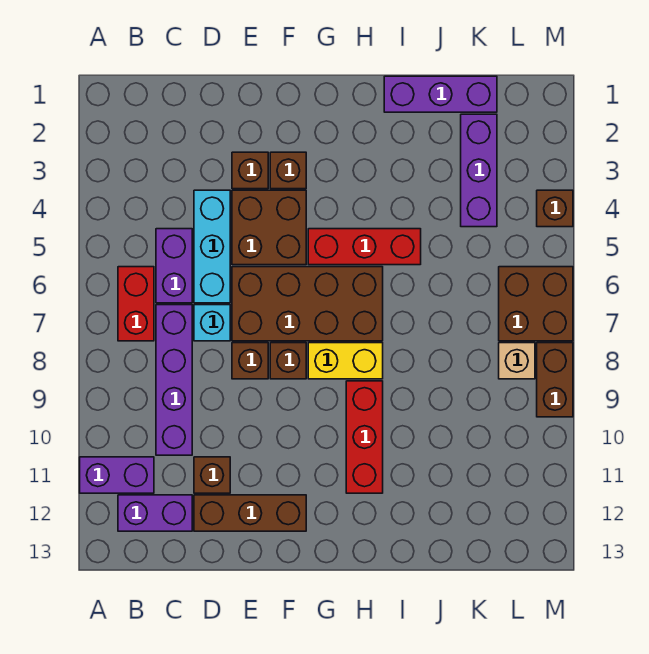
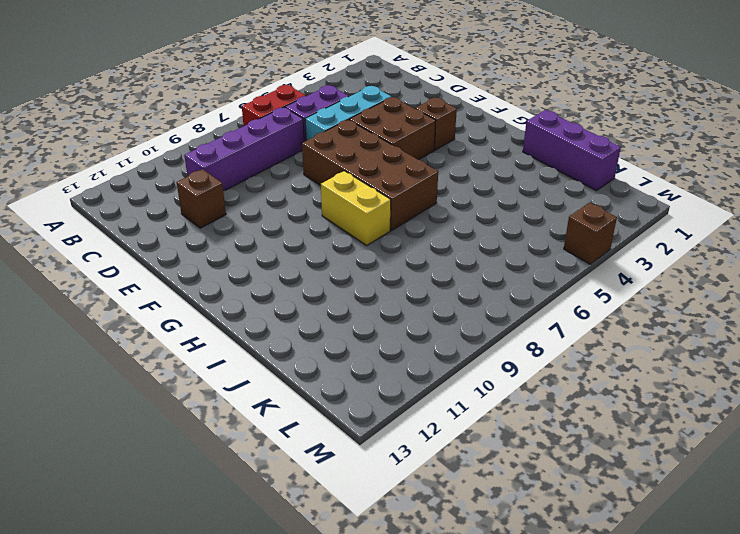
none -> purple 1x2 brick [80,457,154,493]
none -> purple 1x2 brick [118,495,192,531]
none -> cyan 1x1 brick [194,305,230,341]

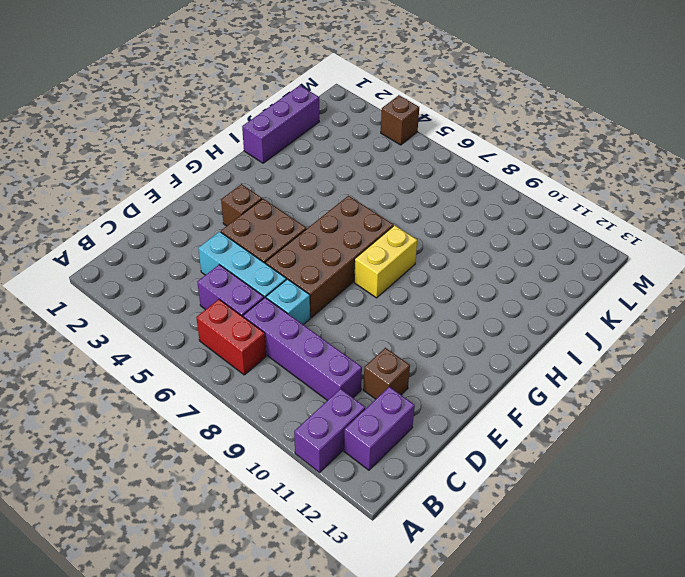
none -> brown 1x3 brick [194,495,306,531]
none -> brown 1x1 brick [232,152,268,189]
none -> brown 1x1 brick [232,343,268,379]

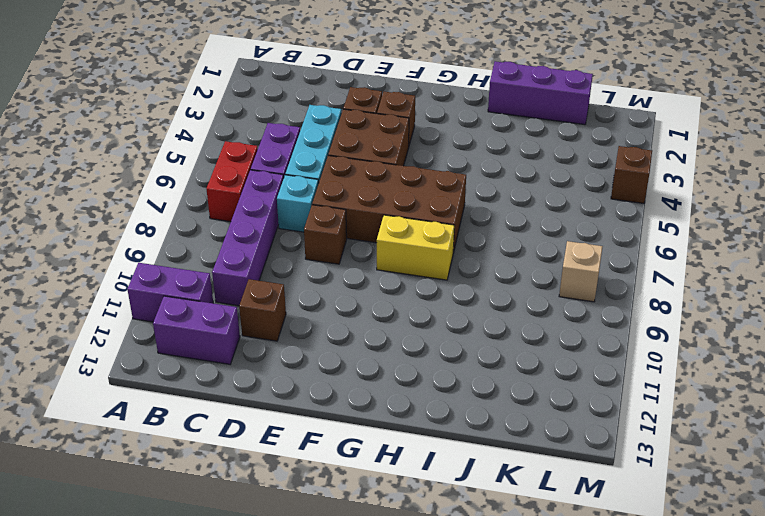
none -> brown 1x3 brick [194,495,306,531]
none -> brown 1x1 brick [270,343,306,379]
none -> red 1x3 brick [308,229,421,265]

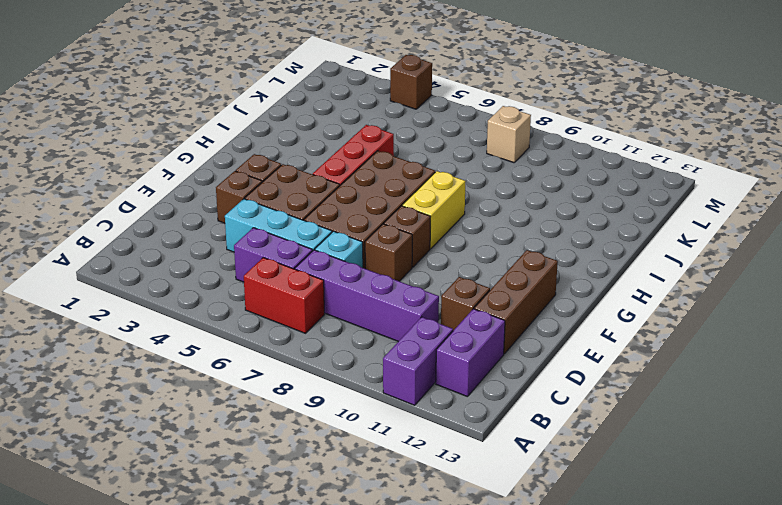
none -> red 1x3 brick [346,381,383,493]
none -> purple 1x3 brick [384,76,497,112]
none -> purple 1x3 brick [461,114,497,227]

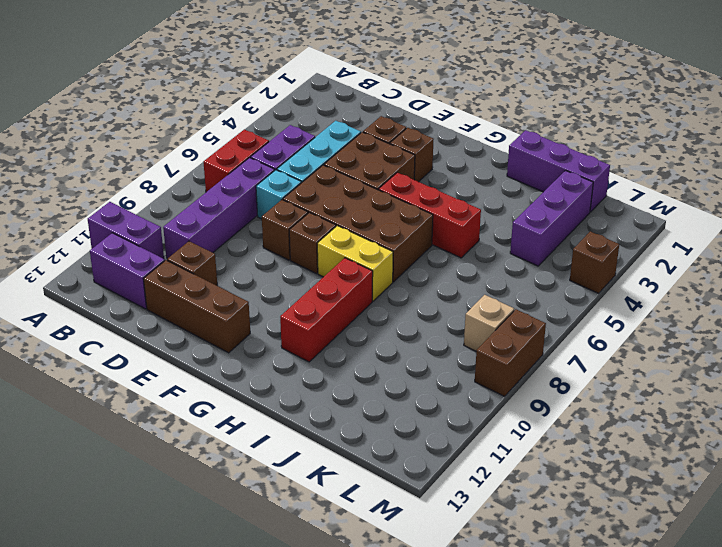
none -> brown 2x2 brick [499,267,573,341]

